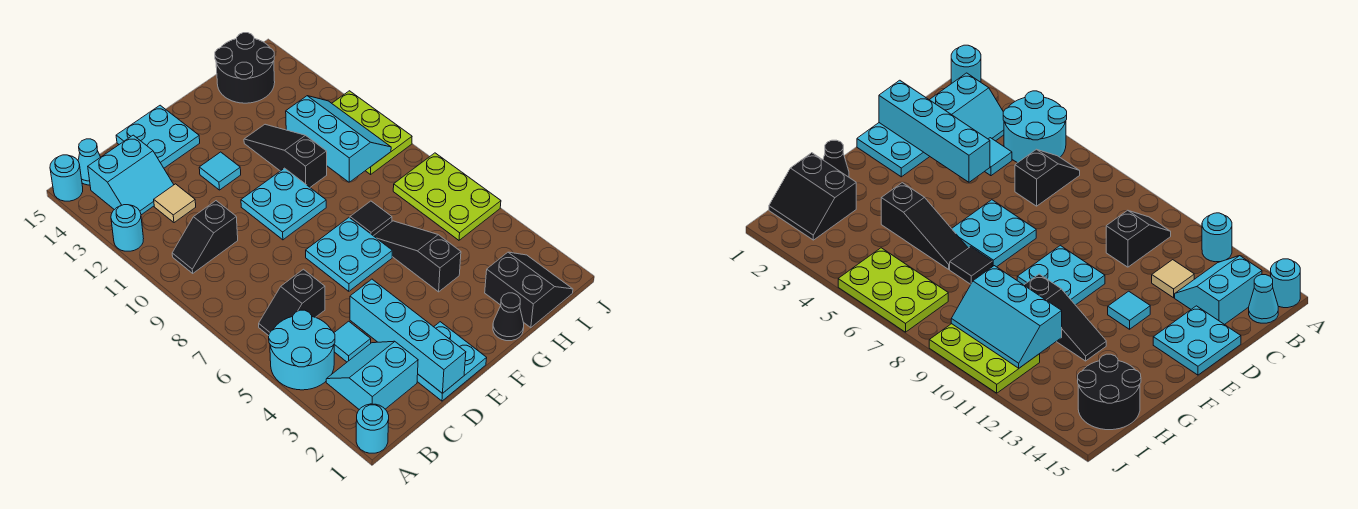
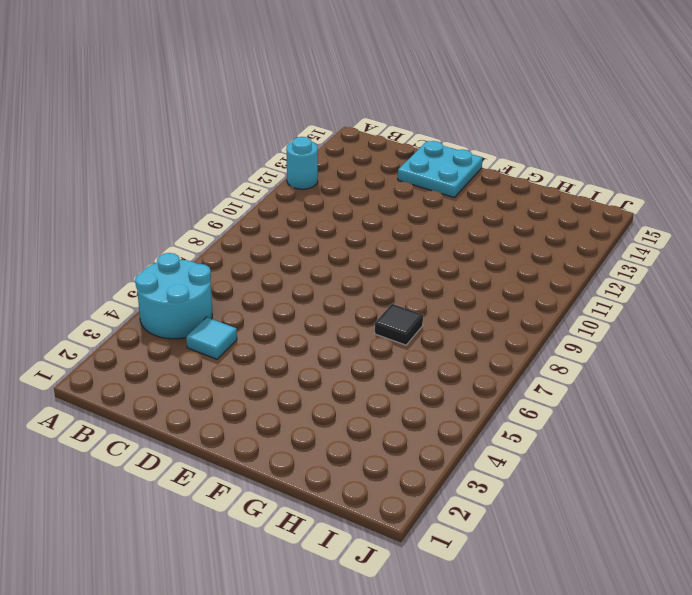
none -> cyan 1x1 round brick [356,404,389,453]
none -> cyan 1x1 round brick [50,155,83,201]
none -> cyan 2x2 slope [326,341,418,410]

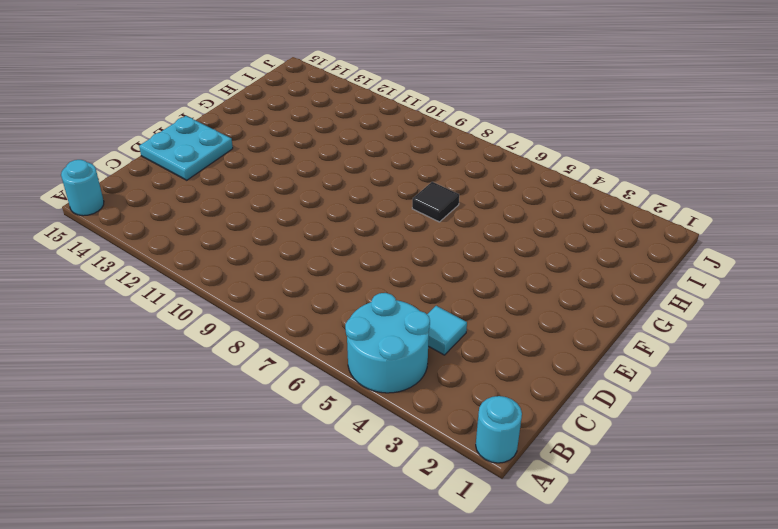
none -> cyan 1x1 round brick [111,205,144,251]
none -> cyan 2x2 slope [326,341,418,410]
none -> black 1x2 slope [259,269,325,336]

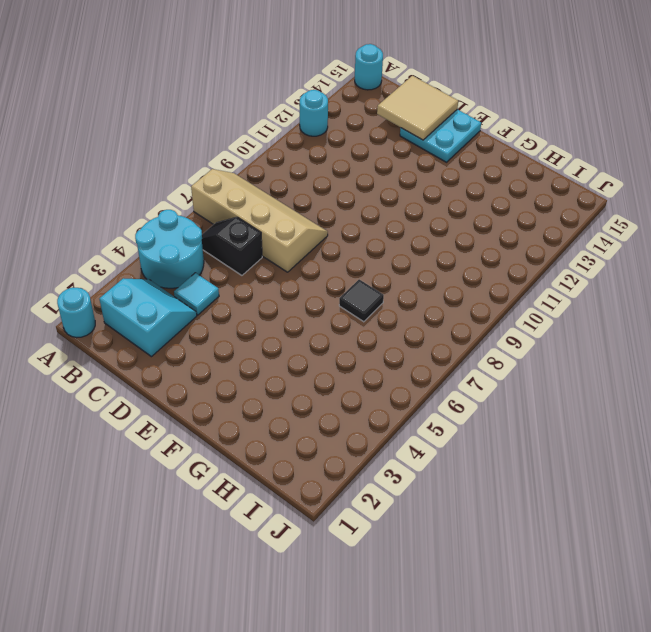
tan 2x4 slope [191,169,328,272] -> none
tan 2x2 tile [377,76,458,140] -> none
none -> black 1x2 slope [172,201,238,273]
none -> cyan 2x2 slope [88,135,174,215]
none -> cyan 1x1 cone [78,139,100,185]

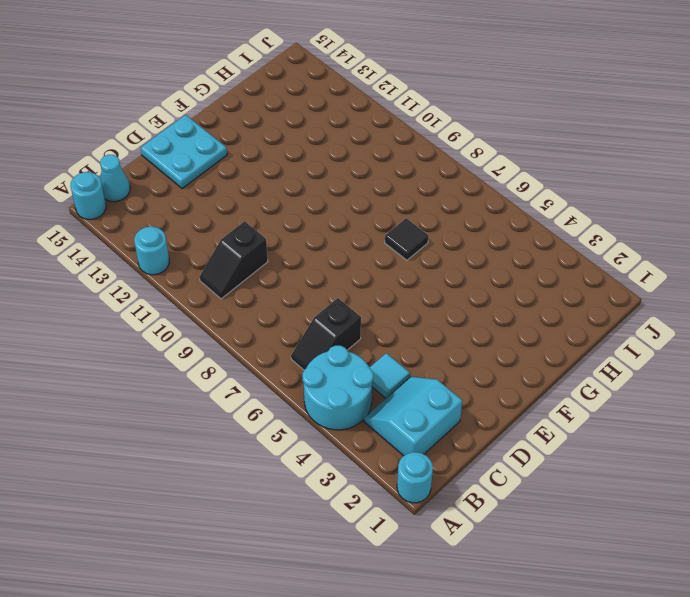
none -> cyan 2x2 slope [88,135,174,215]
none -> tan 1x1 tile [154,184,196,223]
none -> cyan 2x2 plate [417,322,487,401]

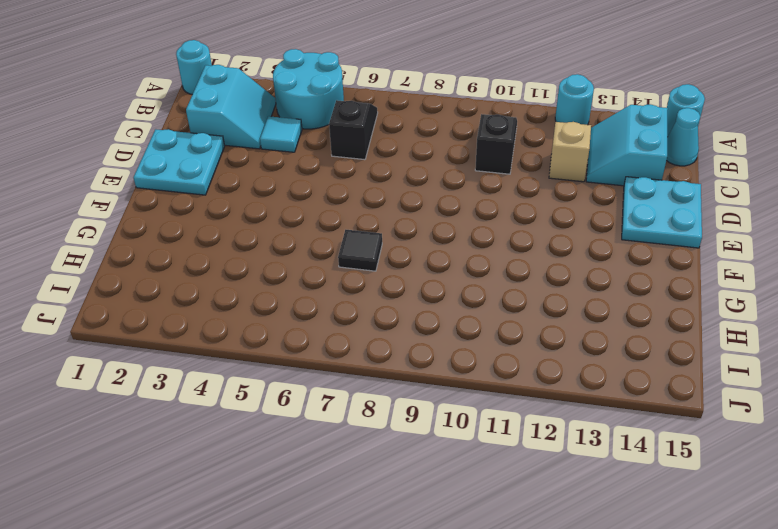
tan 1x1 brick [549,122,591,182] -> tan 1x1 tile [154,184,196,223]
none -> cyan 2x2 plate [306,218,392,291]
none -> cyan 2x2 plate [241,168,326,240]
none -> cyan 1x1 tile [199,152,241,190]

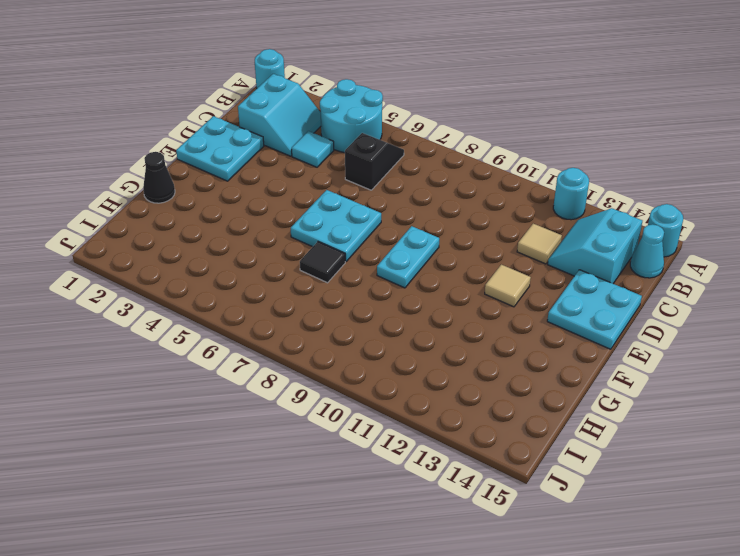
cyan 1x2 plate [377,226,439,288] -> cyan 2x2 plate [241,168,326,240]
tan 1x1 tile [485,265,531,307] -> cyan 1x1 tile [199,152,241,190]
none -> black 1x2 slope [172,201,238,273]
none -> black 1x3 slope [374,221,461,292]
none -> black 1x3 slope [244,124,327,187]

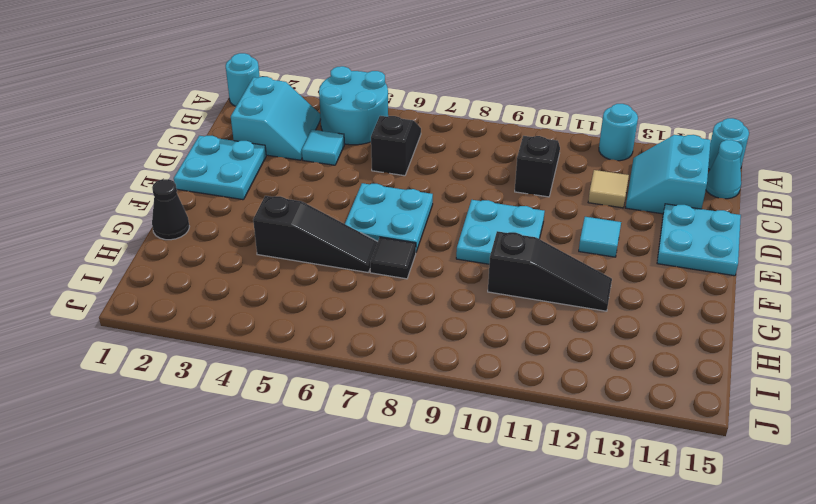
none -> black 2x2 slope [485,252,573,328]
none -> black 2x2 round brick [215,33,275,103]
none -> lime 2x3 plate [393,153,501,240]

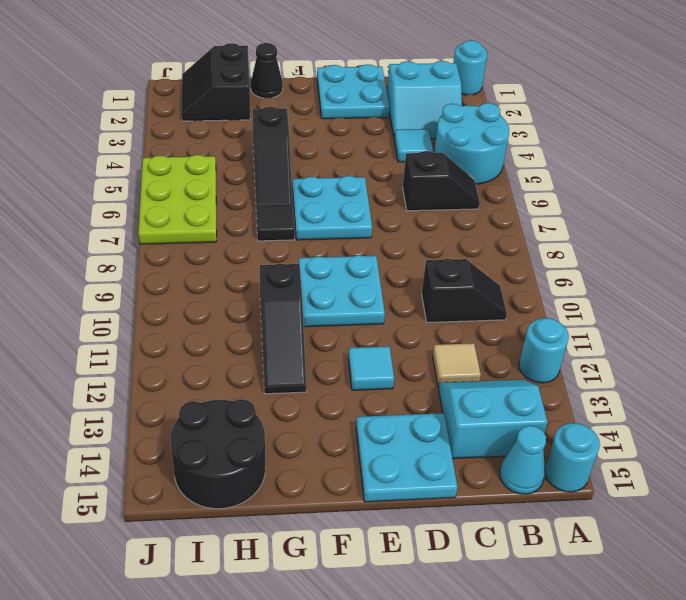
none -> lime 2x3 plate [332,91,412,174]
none -> cyan 1x4 brick [350,279,466,393]
none -> cyan 2x3 slope [286,96,391,182]

